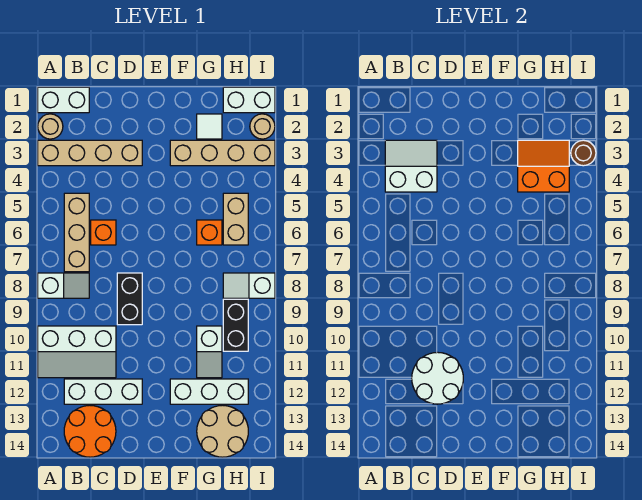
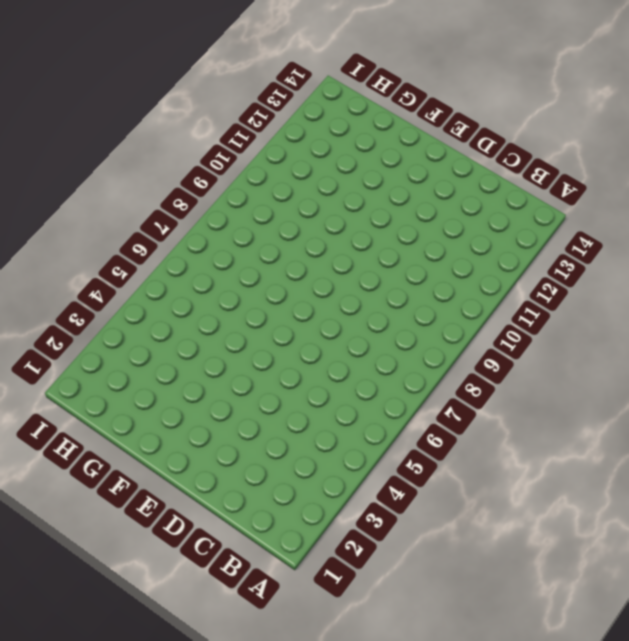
none -> white 1x2 brick [38,87,89,113]
none -> tan 1x1 round brick [38,114,63,139]
none -> tan 1x4 brick [38,140,142,166]

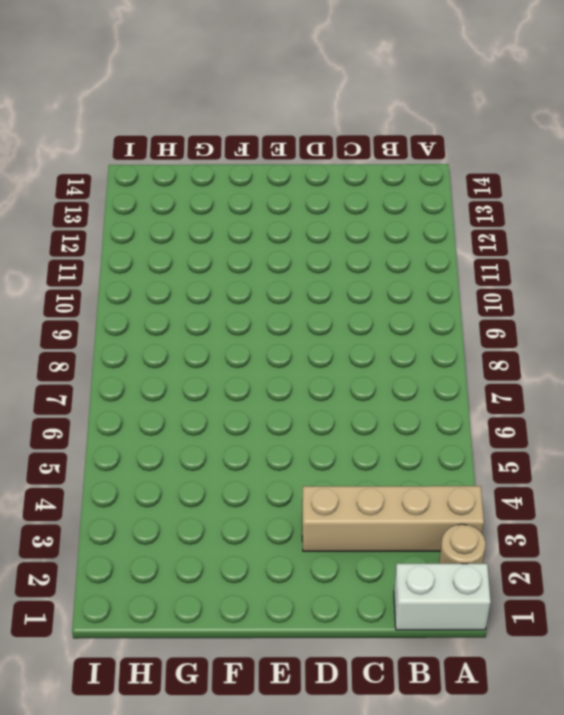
none -> white 1x2 slope [38,273,89,298]
none -> white 2x3 slope [38,326,116,378]
none -> tan 1x3 brick [64,193,89,272]

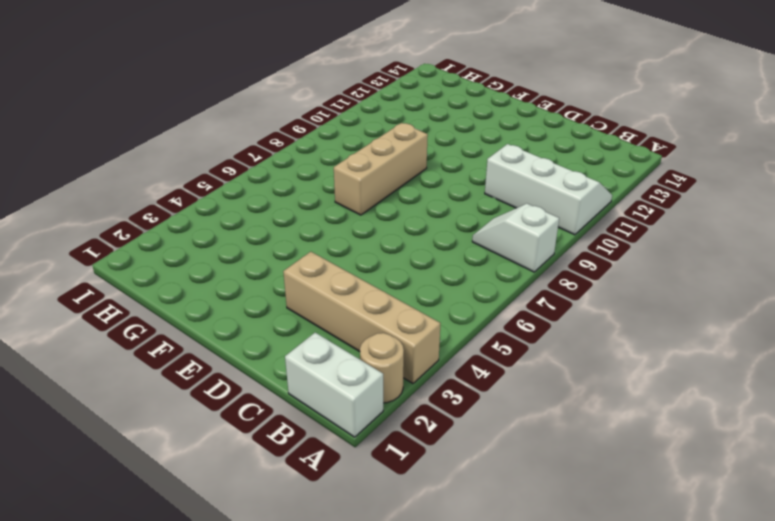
tan 1x3 brick [334,123,428,215] -> tan 1x3 brick moved to [64,193,89,272]
none -> white 1x3 brick [64,379,142,404]
none -> orange 2x2 round brick [64,406,116,457]
none -> orange 1x1 brick [91,220,116,245]

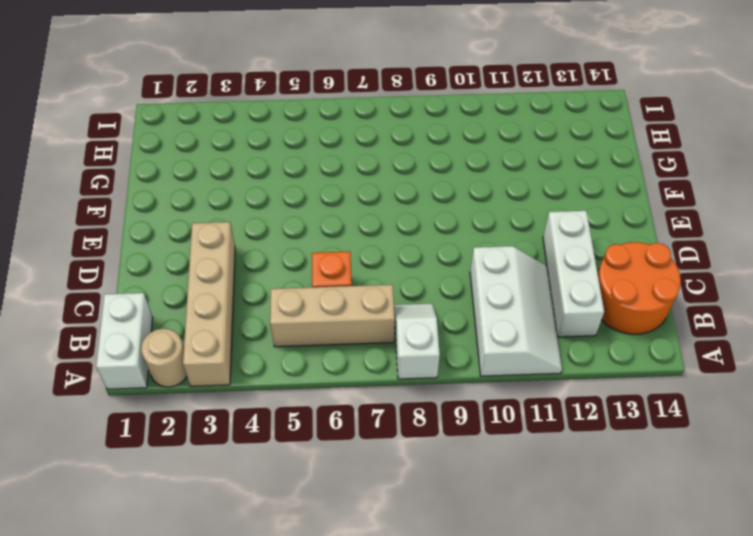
none -> black 1x2 brick [117,273,142,325]
none -> tan 1x4 brick [170,140,275,166]
none -> white 1x3 brick [170,379,248,404]

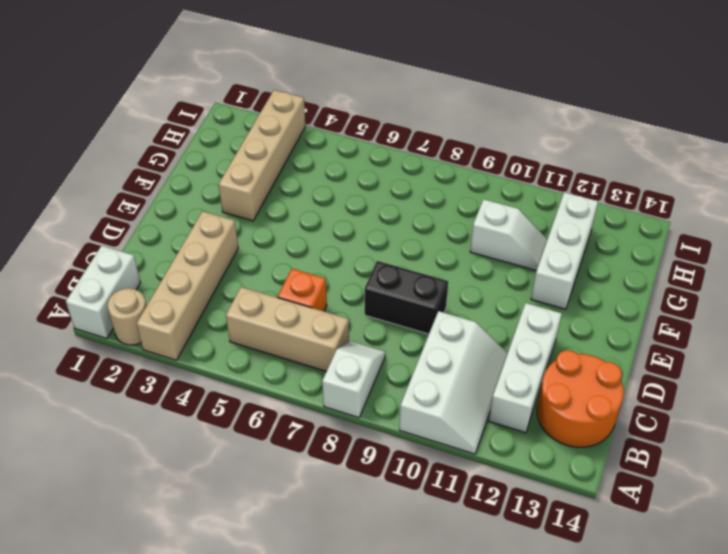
none -> white 1x1 tile [197,114,222,139]
none -> orange 1x1 brick [197,220,222,245]
none -> tan 2x2 round brick [197,405,248,457]

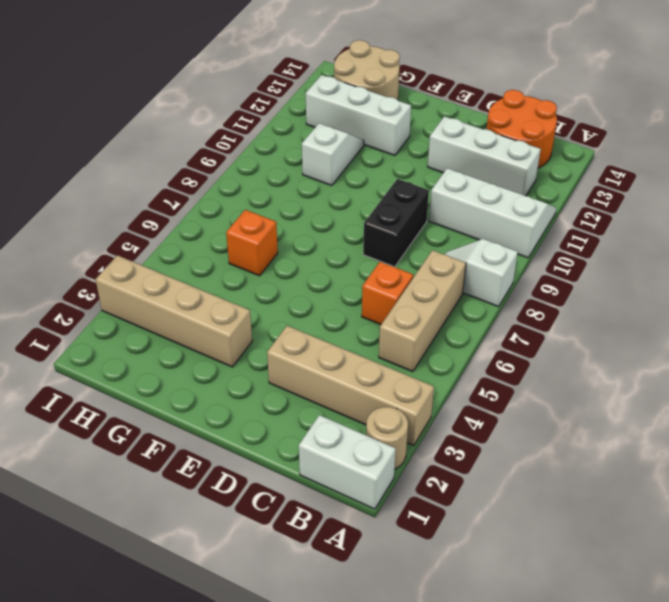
none -> white 1x1 tile [197,114,222,139]
none -> white 1x2 brick [223,87,275,113]
none -> tan 1x2 brick [223,193,248,245]

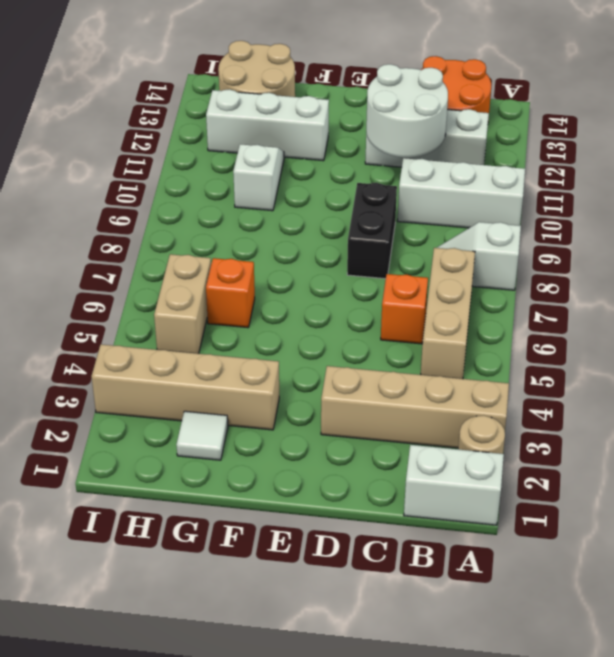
none -> white 1x2 brick [223,87,275,113]
none -> white 1x2 slope [223,273,275,298]
none -> black 1x2 brick [223,299,248,351]

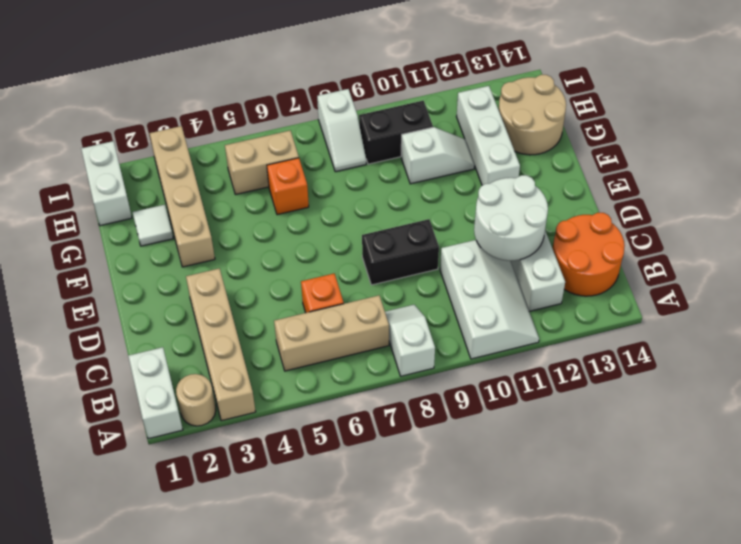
none -> tan 1x1 round brick [250,114,275,139]
none -> white 2x2 slope [385,140,437,192]
none -> orange 2x2 slope [518,140,569,192]

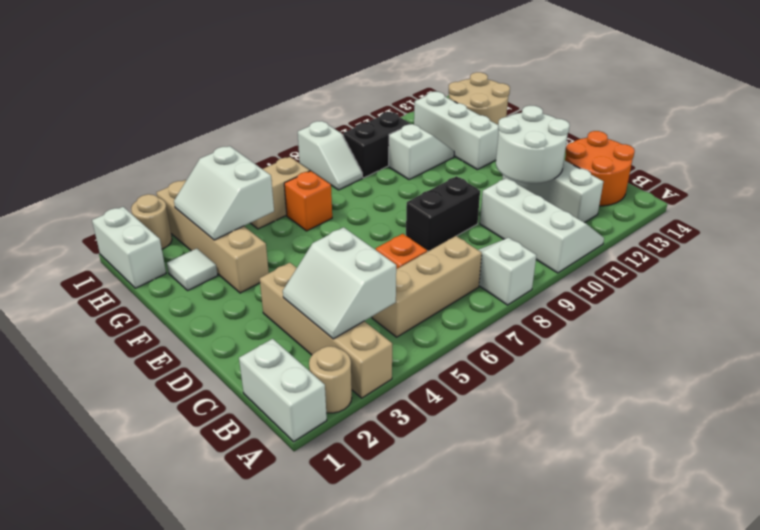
white 2x2 slope [174,146,274,240] -> orange 2x2 slope [518,140,569,192]
none -> brown 1x1 round brick [571,140,596,166]

